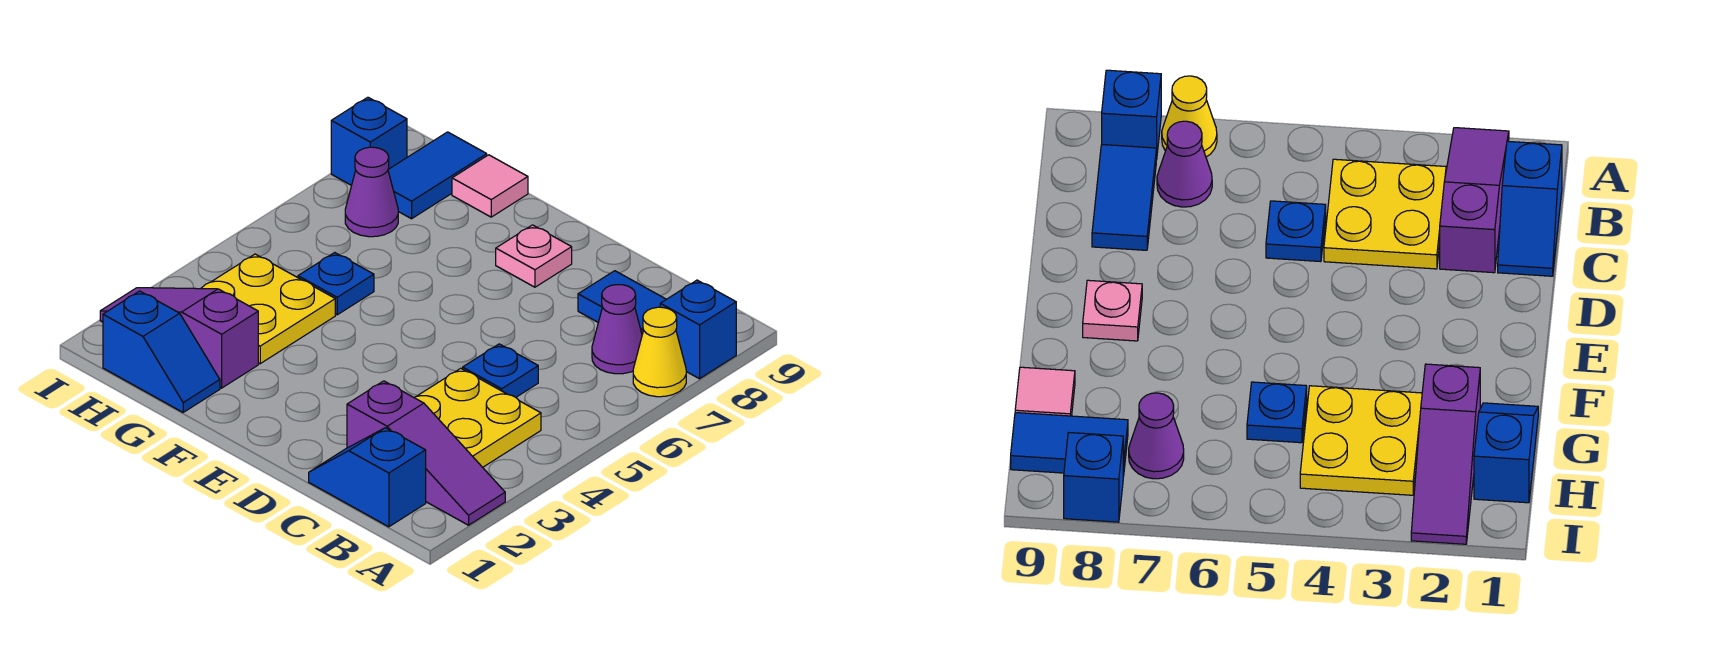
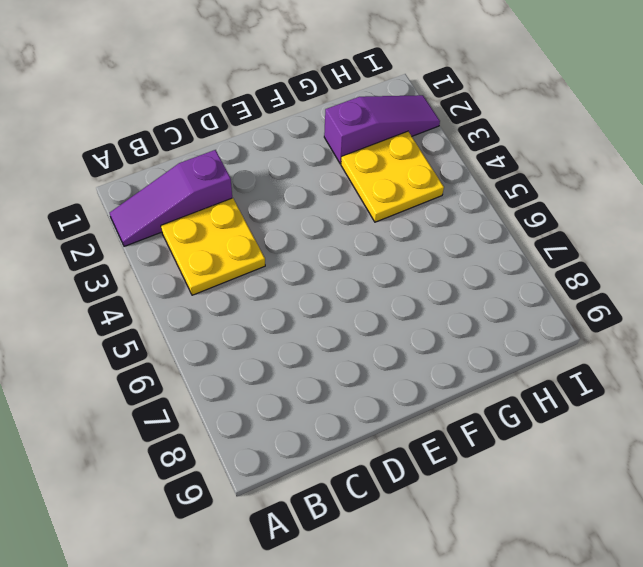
none -> yellow 1x1 cone [633,307,686,397]
none -> blue 1x1 brick [660,280,736,379]
none -> blue 1x2 slope [309,428,426,527]

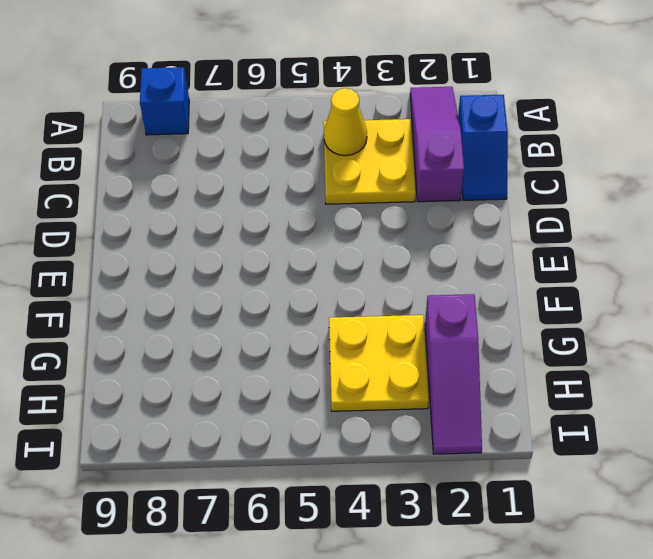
yellow 1x1 cone [324,88,367,156] -> yellow 1x1 cone moved to [633,307,686,397]
none -> purple 1x1 cone [592,285,642,374]
none -> blue 1x2 tile [578,271,666,334]
none -> blue 1x1 plate [463,344,538,397]

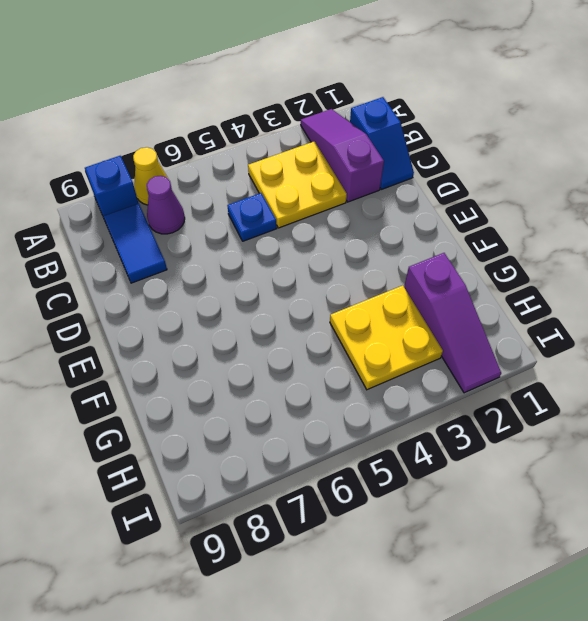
none -> pink 1x1 plate [496,225,572,287]
none -> blue 1x2 slope [103,291,220,412]
none -> blue 1x1 plate [298,253,374,315]

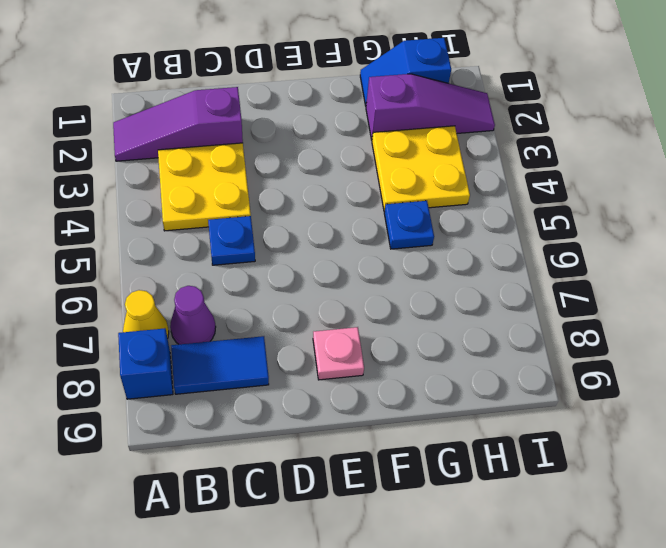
none -> blue 1x2 slope [309,428,426,527]
none -> pink 1x1 tile [452,155,528,217]
none -> purple 1x1 cone [345,147,398,237]

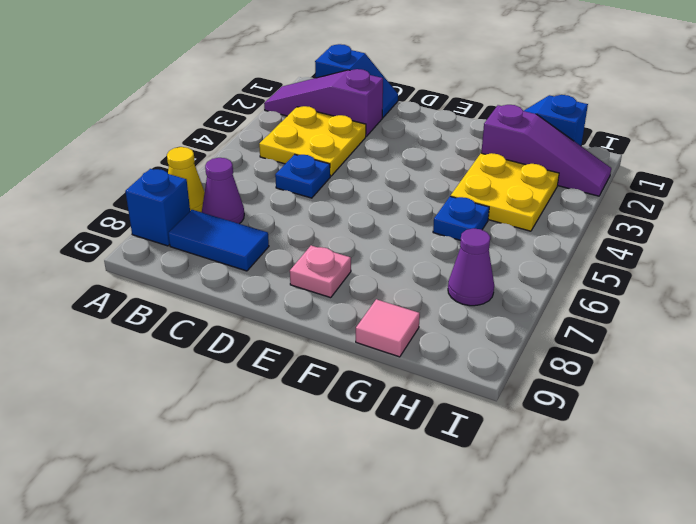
none -> blue 1x2 tile [388,132,487,219]
none -> blue 1x1 brick [331,97,407,185]

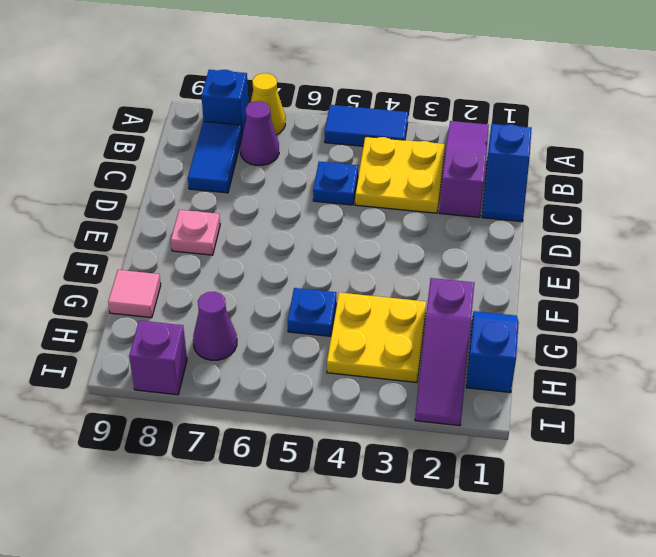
blue 1x2 tile [325,105,408,146] -> blue 1x2 tile moved to [388,132,487,219]
purple 1x1 brick [129,321,187,395] -> blue 1x1 brick [331,97,407,185]

